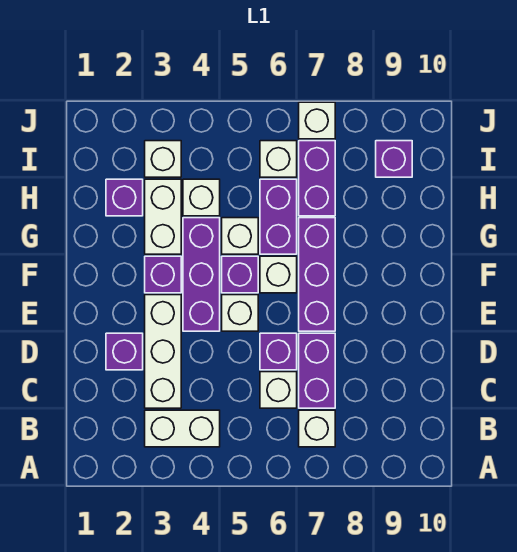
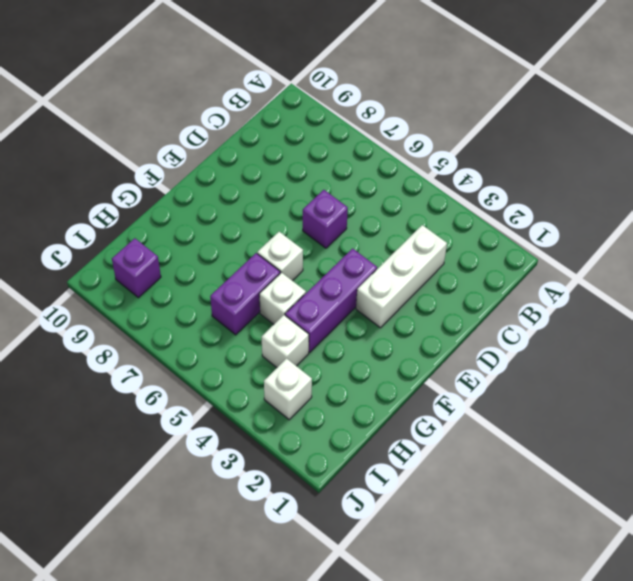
none -> white 1x2 brick [145,410,220,447]
none -> white 1x1 brick [299,410,335,447]
none -> white 1x1 brick [260,372,297,408]

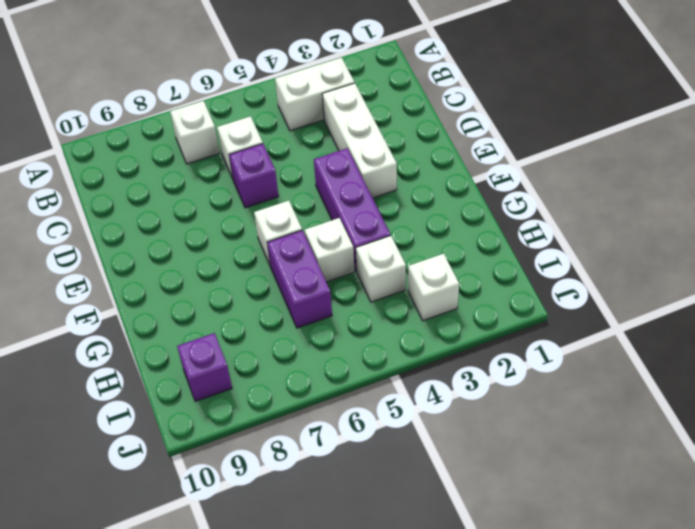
none -> purple 1x2 brick [299,333,335,408]
none -> purple 1x1 brick [106,333,143,370]
none -> white 1x1 brick [222,295,258,331]

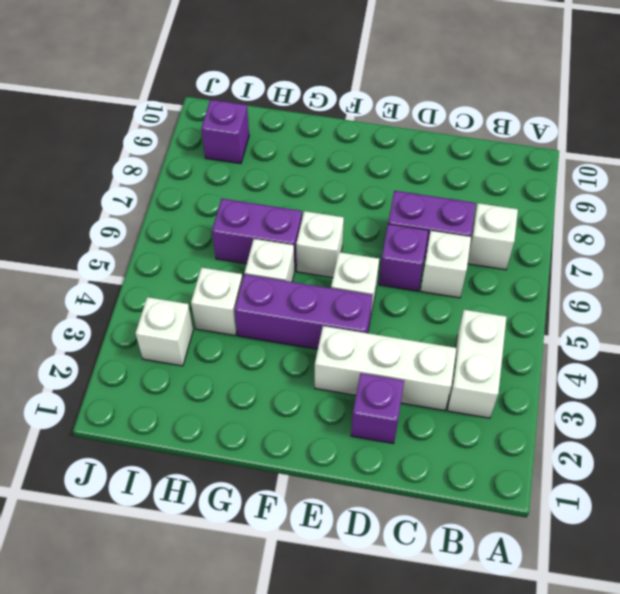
none -> purple 1x3 brick [299,218,335,331]
none -> purple 1x1 brick [145,256,181,293]
none -> purple 1x1 brick [222,256,258,293]

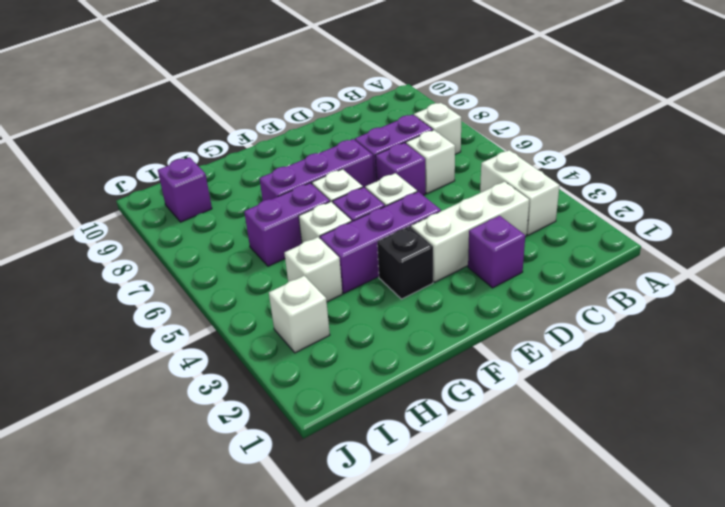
black 1x1 brick [377,226,433,299] -> purple 1x1 brick [145,256,181,293]
none -> white 1x2 brick [145,179,181,254]
none -> purple 1x1 brick [106,179,143,216]
none -> purple 1x2 brick [299,141,335,216]

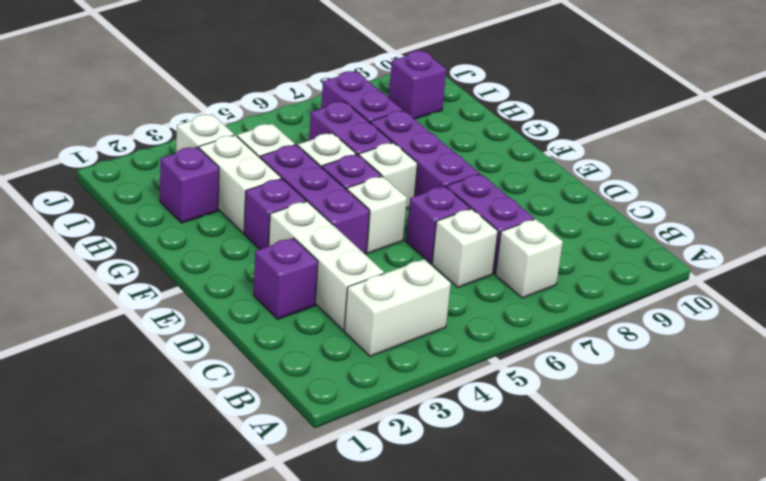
none -> white 1x1 brick [260,141,297,177]
none -> white 1x1 brick [299,102,335,139]

